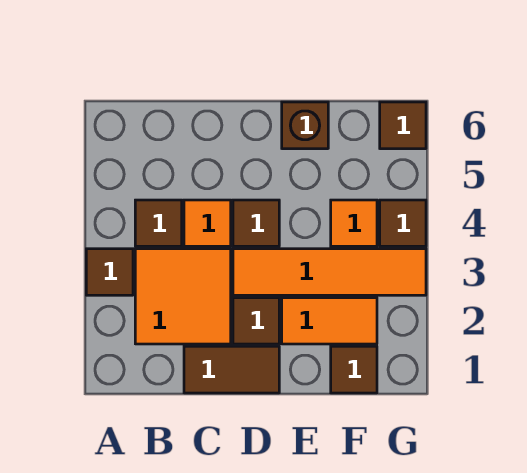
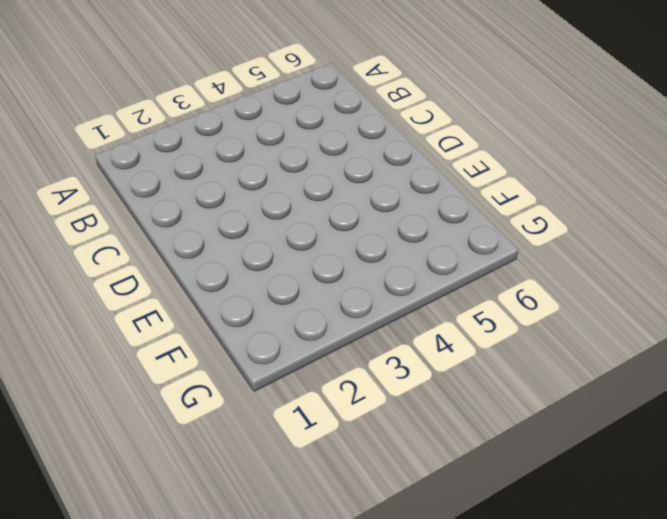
none -> brown 1x1 tile [86,249,133,295]
none -> orange 2x2 tile [135,249,231,344]
none -> brown 1x1 tile [135,200,182,246]

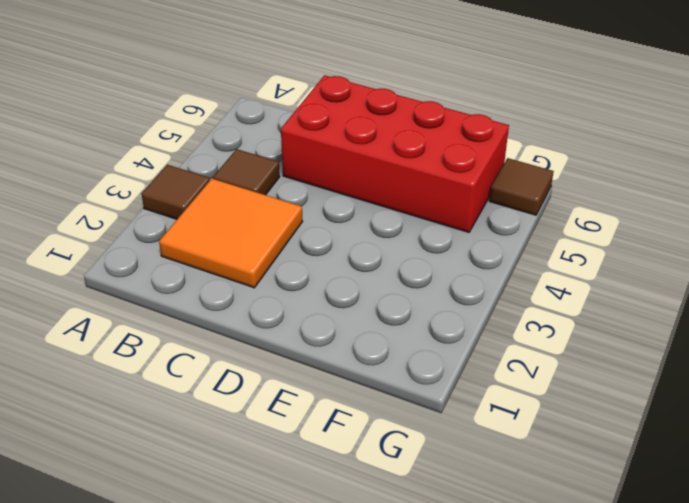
red 2x4 brick [281,75,509,232] -> brown 1x1 brick [282,102,328,149]
none -> brown 1x2 tile [184,346,279,393]
none -> orange 1x1 tile [184,200,231,246]
none -> brown 1x1 tile [233,298,279,344]

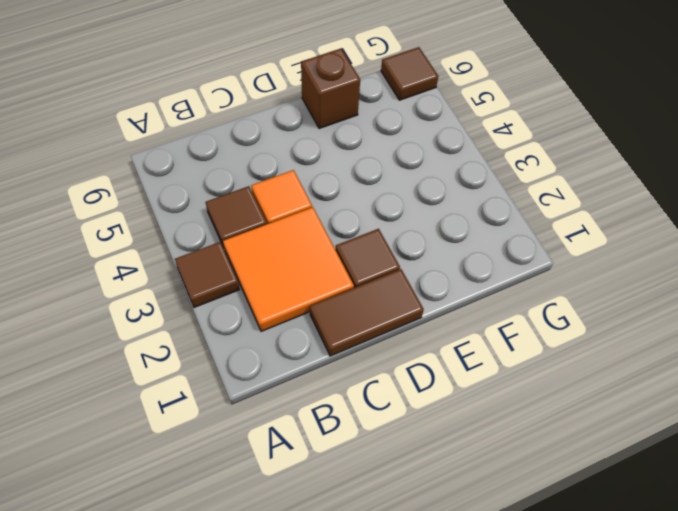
none -> orange 1x4 tile [233,249,426,295]
none -> brown 1x1 tile [233,200,279,246]
none -> orange 1x2 tile [282,298,377,344]

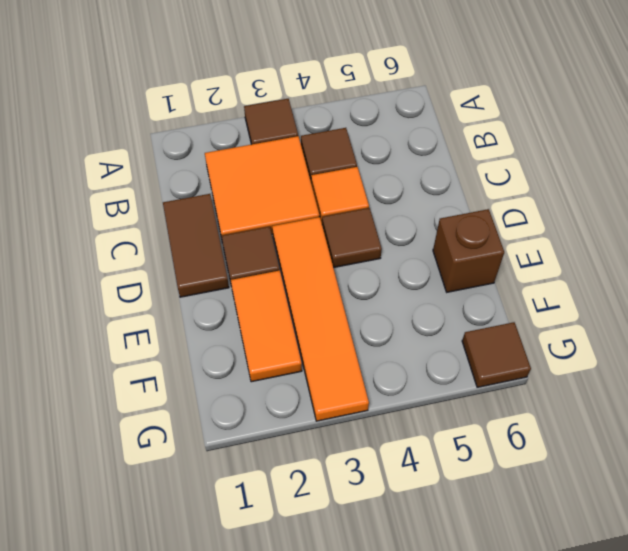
none -> brown 1x1 tile [331,346,377,393]
none -> orange 1x1 tile [331,200,377,246]
none -> brown 1x1 tile [380,200,426,246]

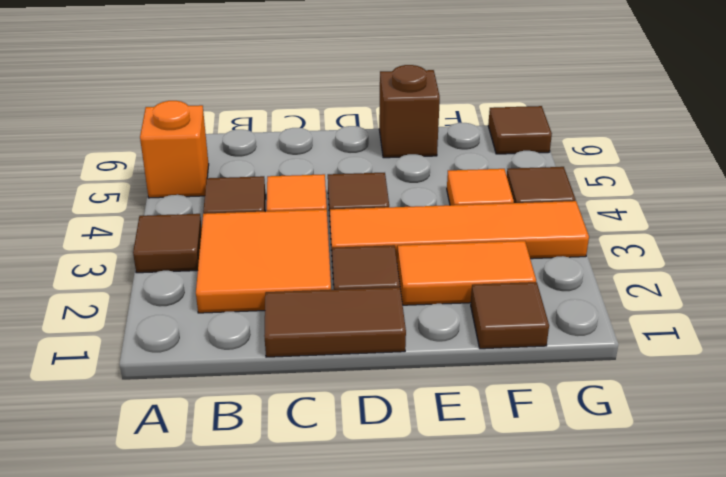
orange 1x1 brick [140,101,209,198] -> none

